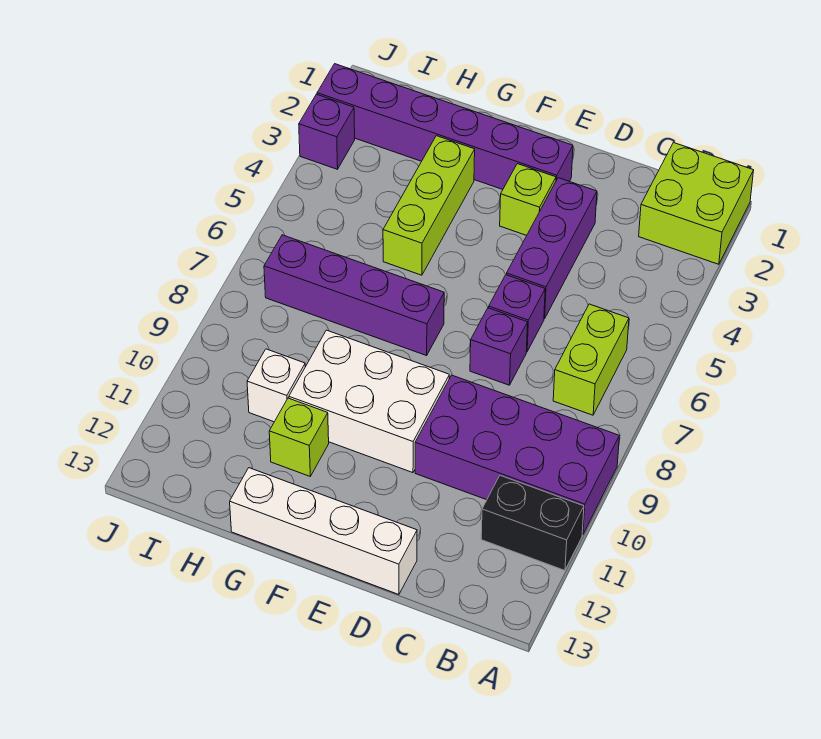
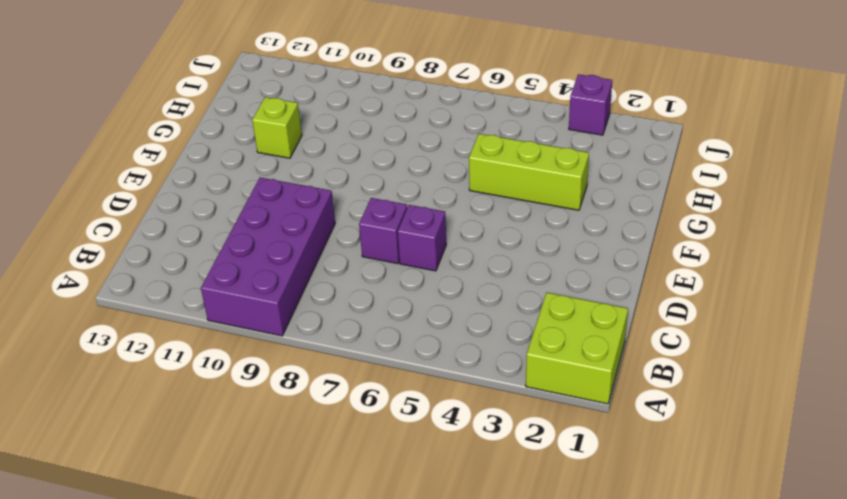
none -> black 1x2 brick [481,476,584,570]
none -> lime 1x2 brick [553,304,629,415]
none -> purple 1x3 brick [506,178,597,319]

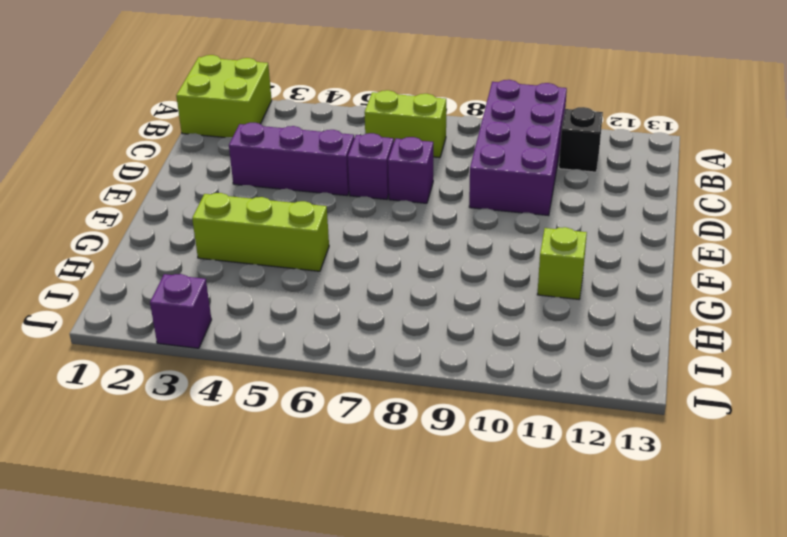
black 1x1 brick [559,107,603,172] -> black 1x2 brick [481,476,584,570]
none -> white 1x4 brick [230,468,417,595]
none -> purple 1x6 brick [317,64,573,189]
none -> lime 1x1 brick [500,164,556,236]

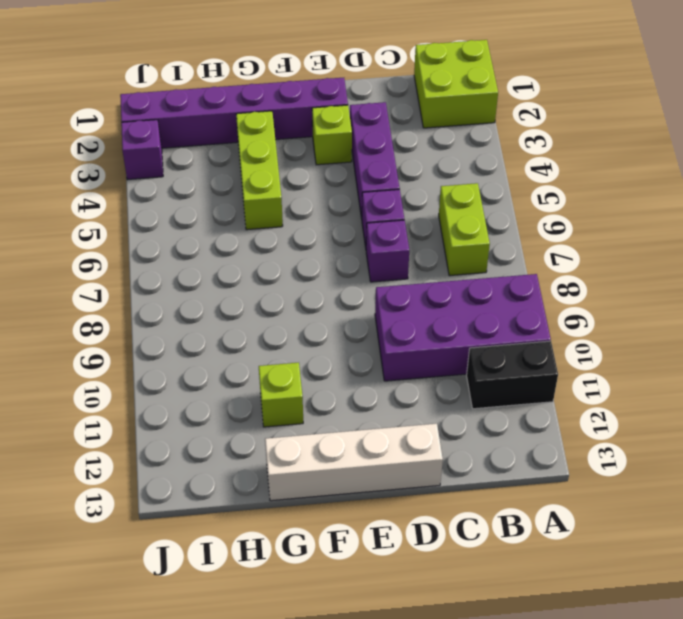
none -> white 2x3 brick [289,330,449,473]
none -> purple 1x4 brick [264,235,444,356]
none -> white 1x1 brick [247,349,305,422]

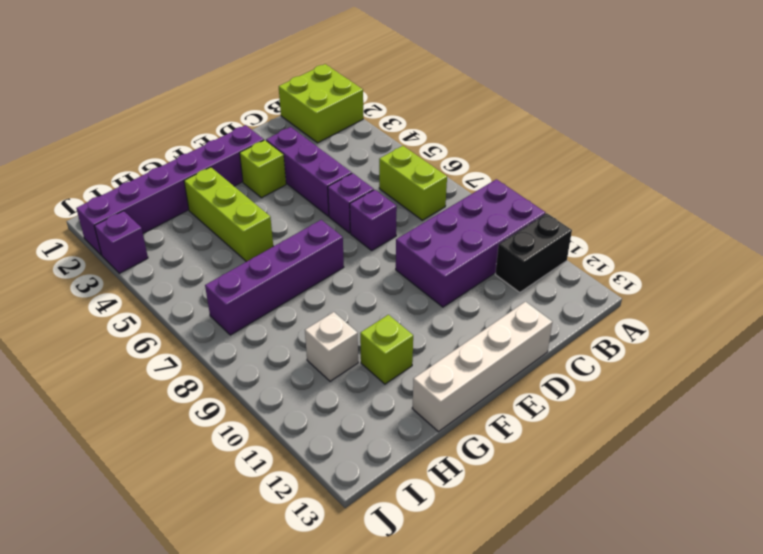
none -> white 2x3 brick [289,330,449,473]

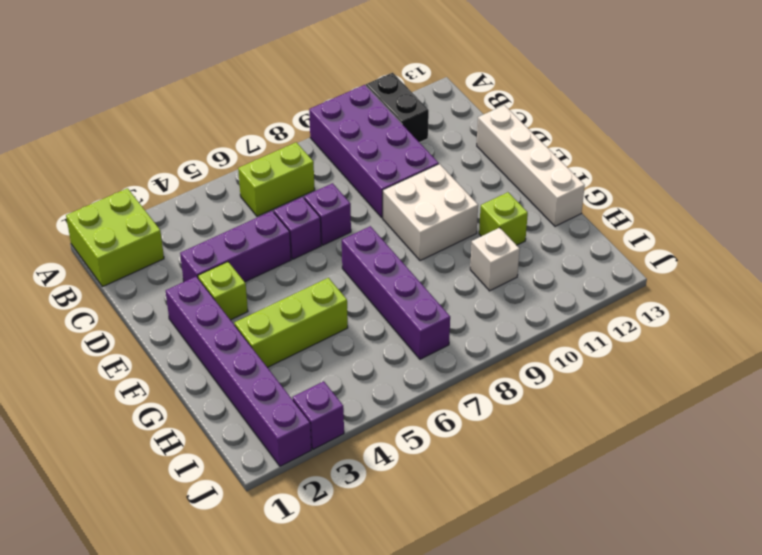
white 2x2 brick [383,164,478,261] -> white 2x3 brick [289,330,449,473]

